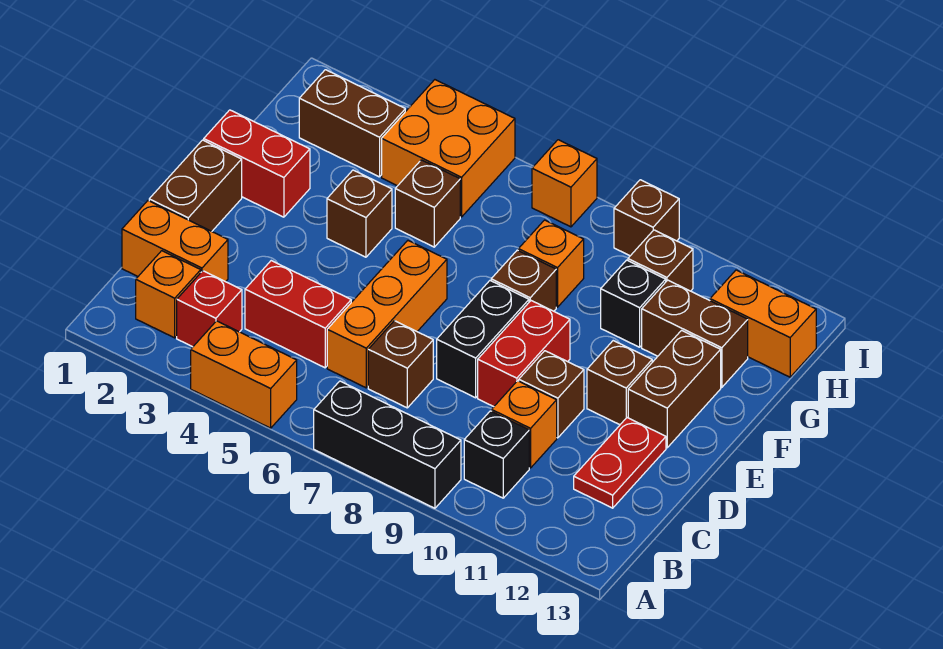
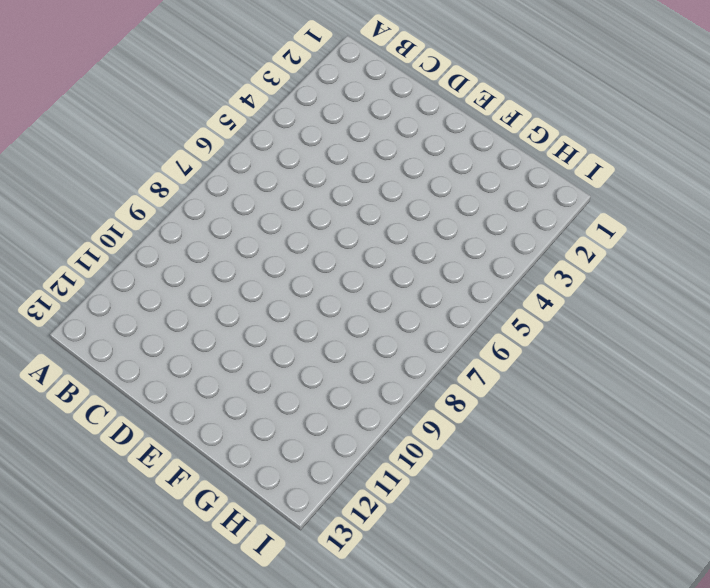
none -> orange 1x2 brick [191,321,297,428]
none -> black 1x3 brick [314,381,461,508]
none -> orange 1x1 brick [136,251,201,338]
none -> red 1x1 brick [177,271,242,347]

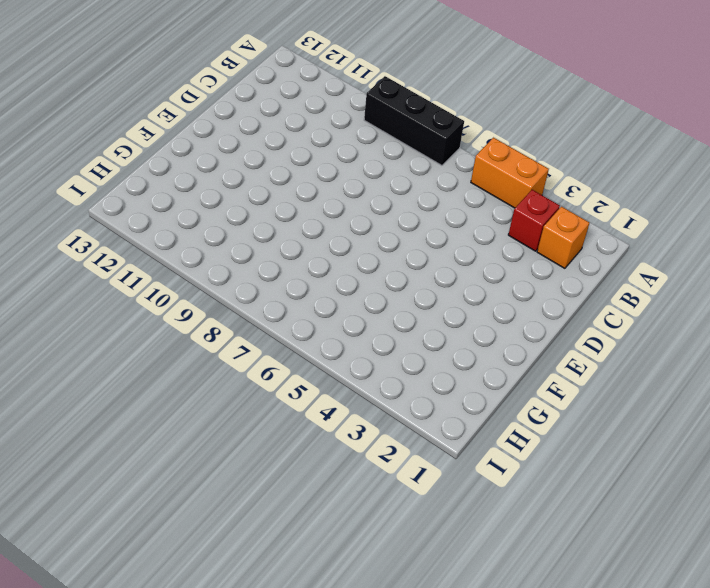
none -> black 1x1 brick [464,411,529,498]
none -> orange 1x2 brick [122,201,228,282]
none -> red 1x2 brick [245,261,351,368]
none -> orange 1x3 brick [327,241,447,388]

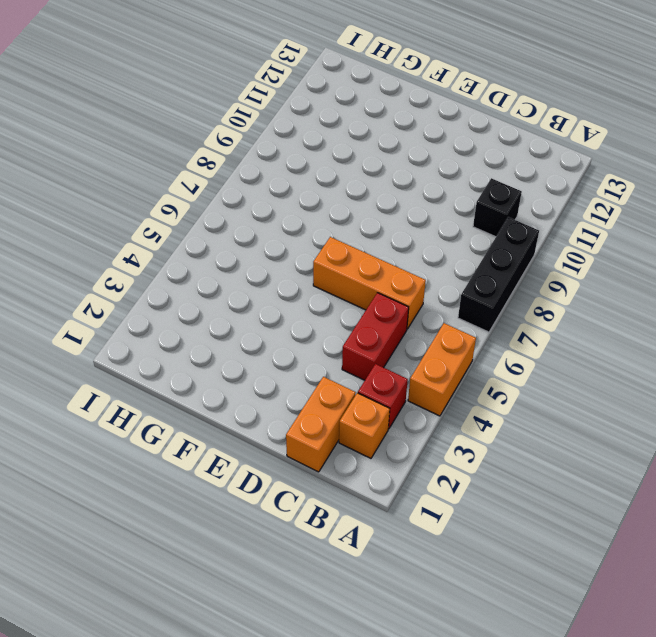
none -> brown 1x1 brick [368,321,433,408]
none -> orange 1x1 brick [492,381,557,468]
none -> red 1x2 plate [574,418,666,508]
none -> brown 1x2 brick [149,140,242,231]

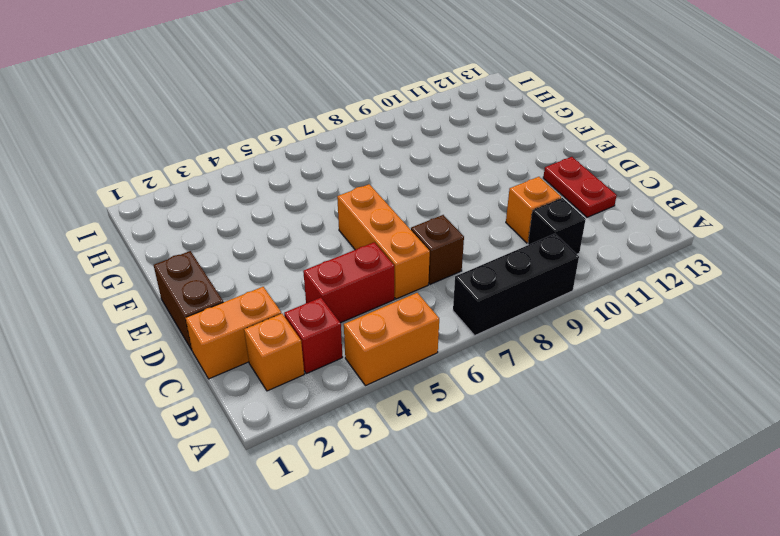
none -> black 1x2 brick [437,281,529,398]
none -> red 1x2 brick [478,301,570,407]
none -> brown 1x1 brick [519,351,584,438]
none -> brown 1x1 brick [587,341,652,425]

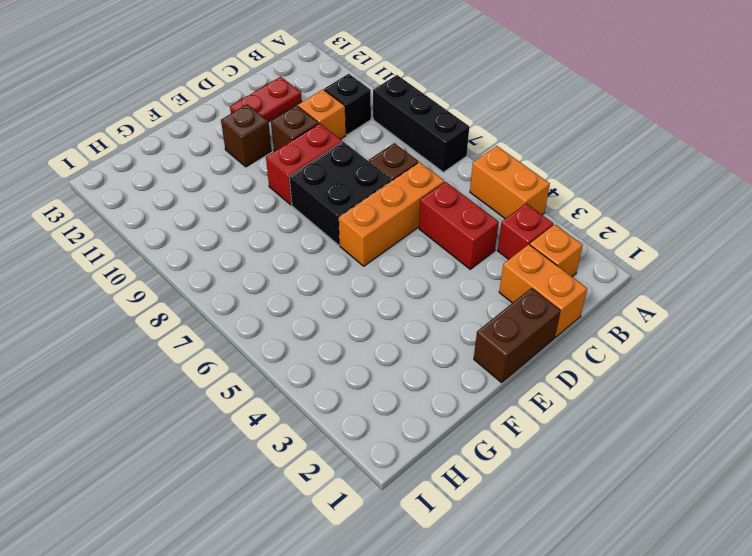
black 2x2 brick [289,142,392,245] -> black 1x2 brick [437,281,529,398]
none -> brown 1x2 brick [628,330,721,448]
none -> red 1x2 brick [204,110,310,217]
none -> brown 1x1 brick [327,170,392,257]
none -> brown 1x1 brick [491,250,556,311]

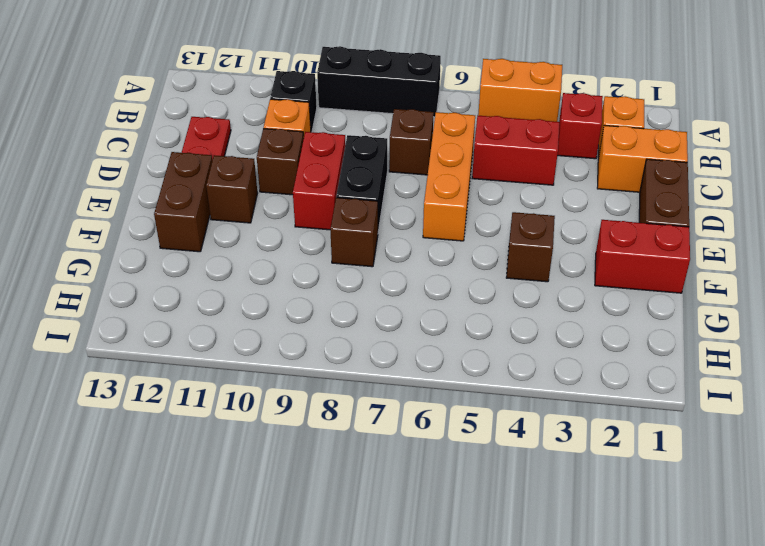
none -> brown 1x1 brick [395,160,460,247]
none -> orange 1x1 brick [518,220,584,307]
none -> black 1x1 brick [601,260,666,347]
none -> brown 1x2 brick [642,280,748,387]

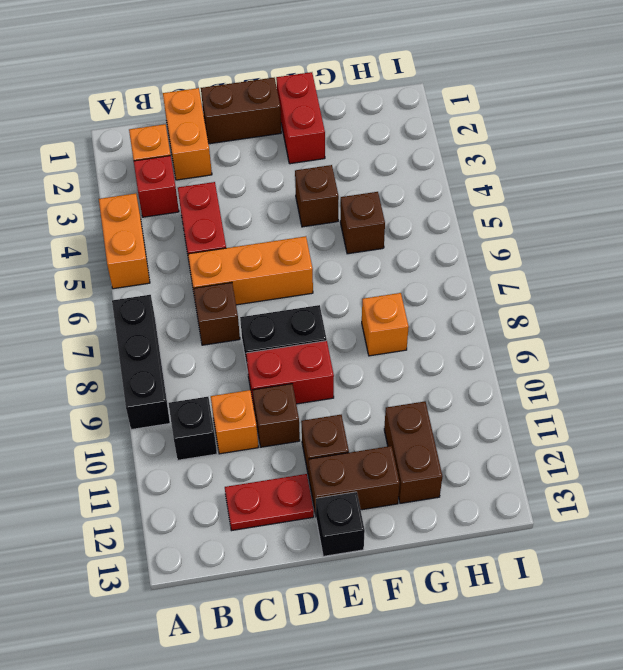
black 1x1 brick [316,492,365,556] -> black 1x1 brick moved to [601,260,666,347]
none -> brown 1x1 brick [491,250,556,311]
none -> brown 1x2 brick [299,70,405,177]
none -> orange 2x2 brick [382,80,515,217]
none -> brown 1x1 brick [628,230,693,291]

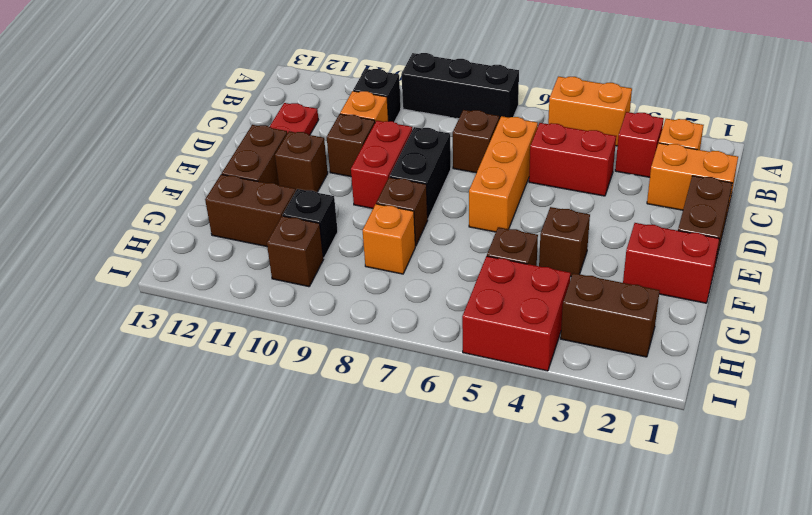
red 2x2 brick [462,256,571,371] -> orange 2x2 brick [382,80,515,217]
none -> orange 1x2 brick [710,270,816,377]
none -> orange 1x1 brick [532,140,597,227]
none -> brown 1x1 brick [614,180,679,256]

